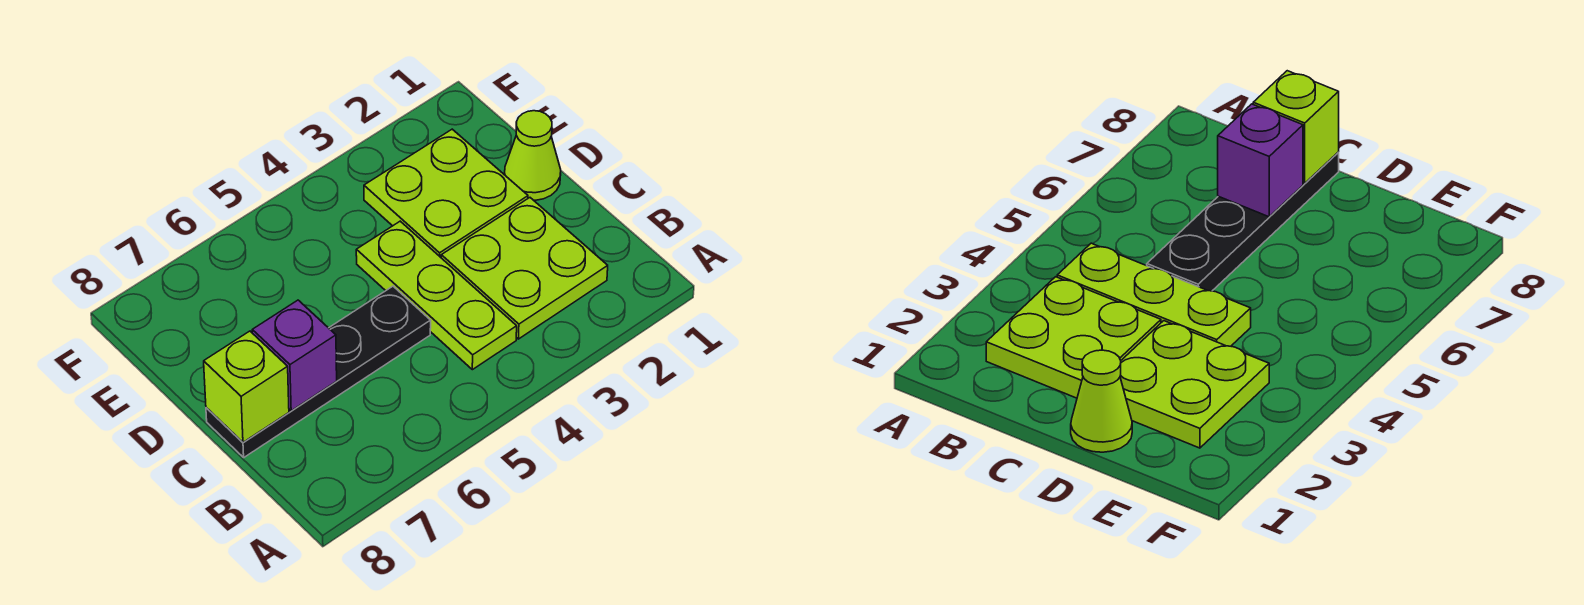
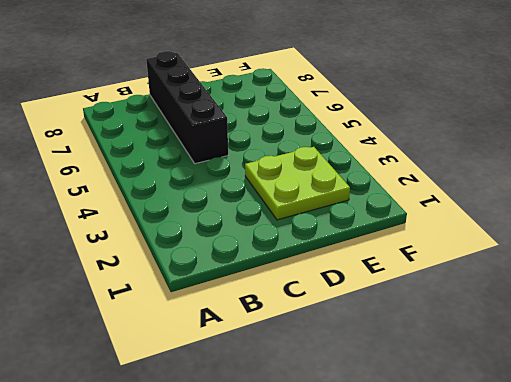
black 1x4 brick [146,51,228,164] -> black 1x4 plate [206,286,431,457]
none -> lime 2x2 plate [441,198,608,339]
none -> lime 1x3 plate [356,221,517,370]

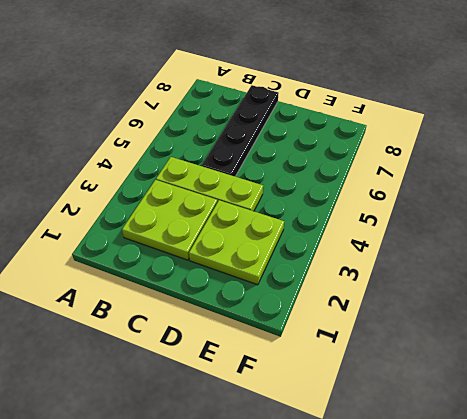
none -> lime 1x1 cone [505,111,561,200]
none -> purple 1x1 brick [252,300,337,411]

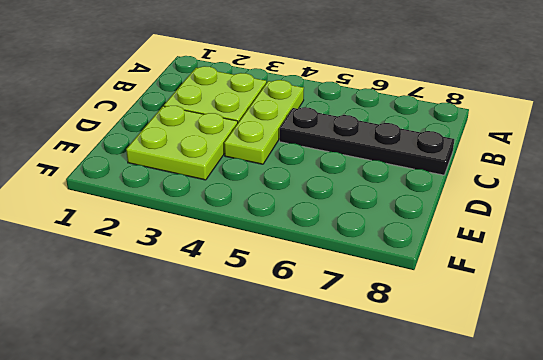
none -> lime 1x1 cone [505,111,561,200]
none -> purple 1x1 brick [252,300,337,411]

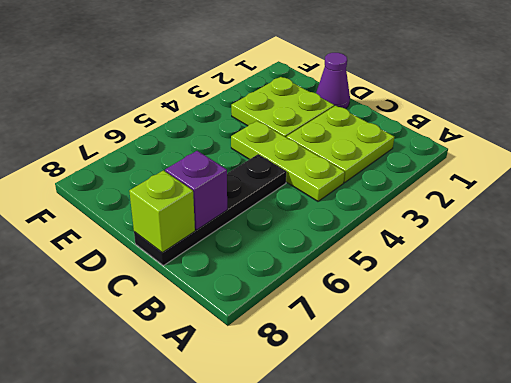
purple 1x1 cone [316,53,350,109] -> lime 1x1 cone [505,111,561,200]

